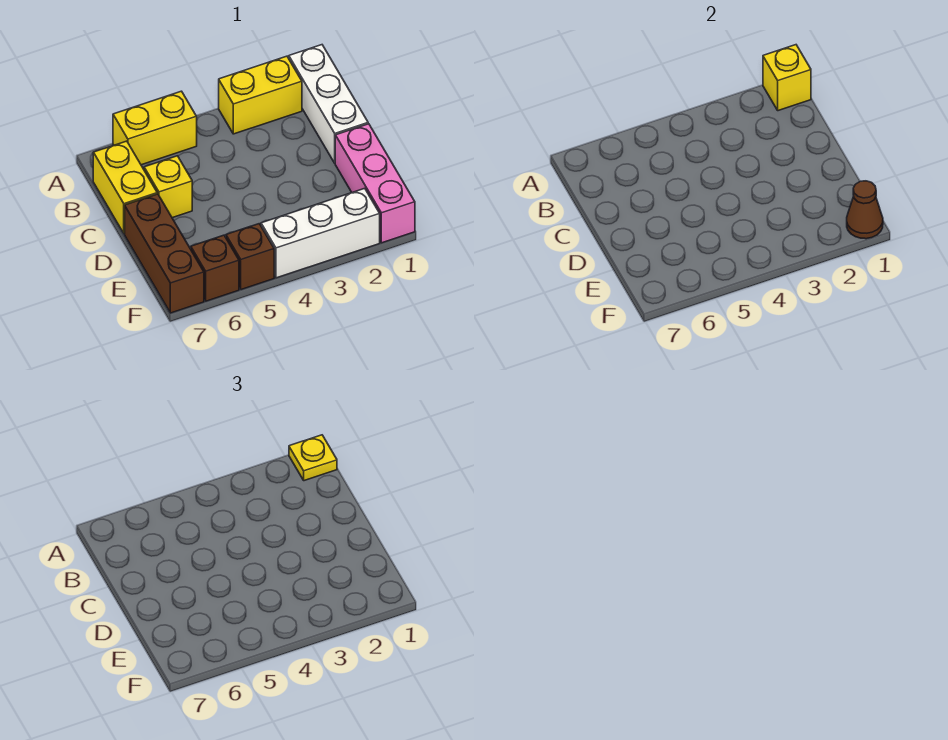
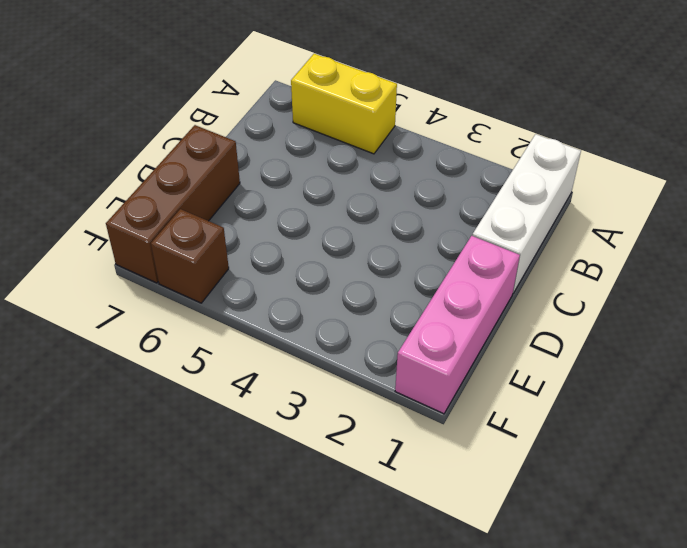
none -> yellow 1x2 brick [219,56,302,134]
none -> yellow 1x2 brick [93,141,157,234]
none -> yellow 1x1 brick [144,156,192,218]

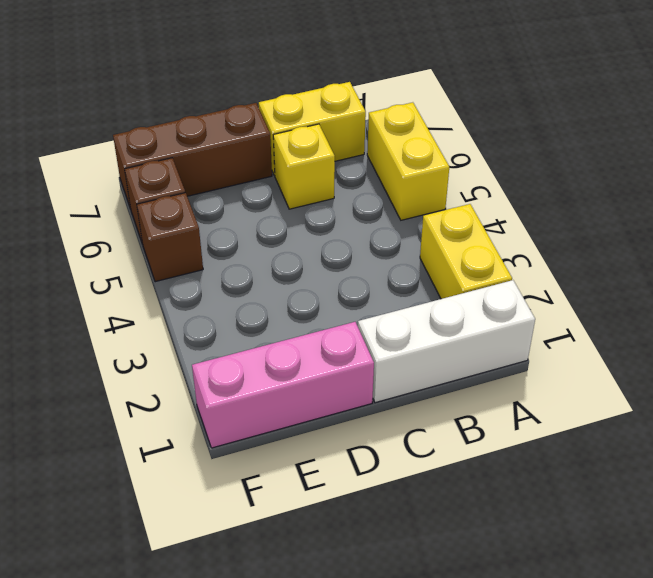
none -> white 1x3 brick [261,188,380,278]
none -> yellow 1x1 brick [763,45,811,111]
none -> brown 1x1 cone [847,181,883,239]

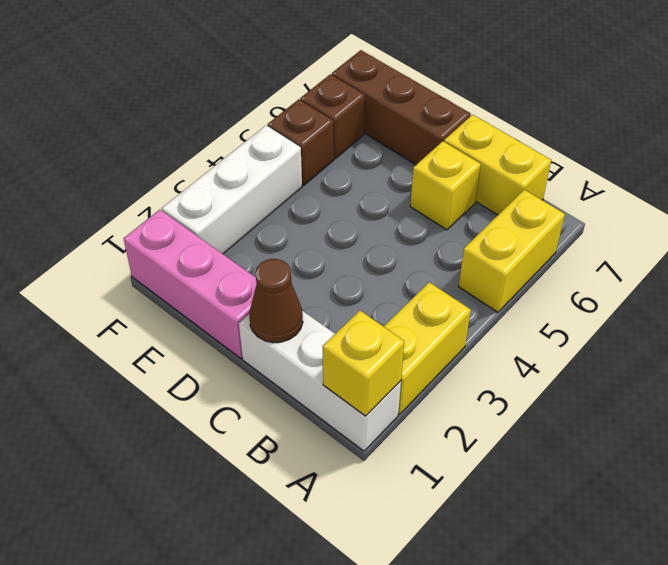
brown 1x1 cone [249,259,303,343] -> brown 1x1 cone moved to [847,181,883,239]
none -> yellow 1x1 plate [289,435,337,481]

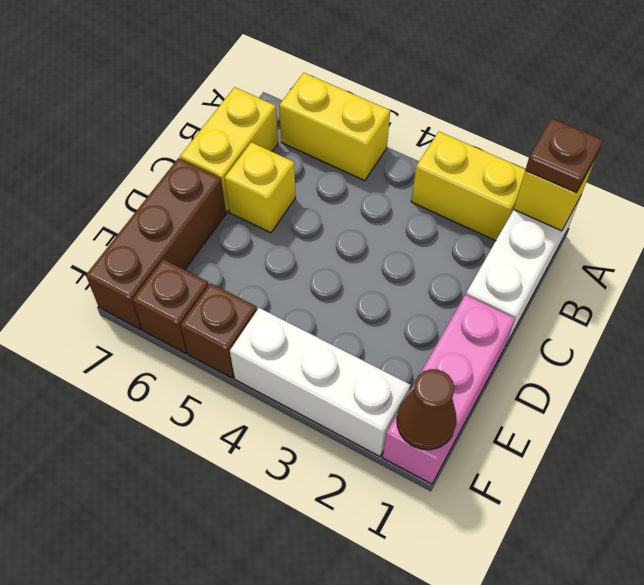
brown 1x1 plate [526,119,603,193] -> yellow 1x1 plate [289,435,337,481]

